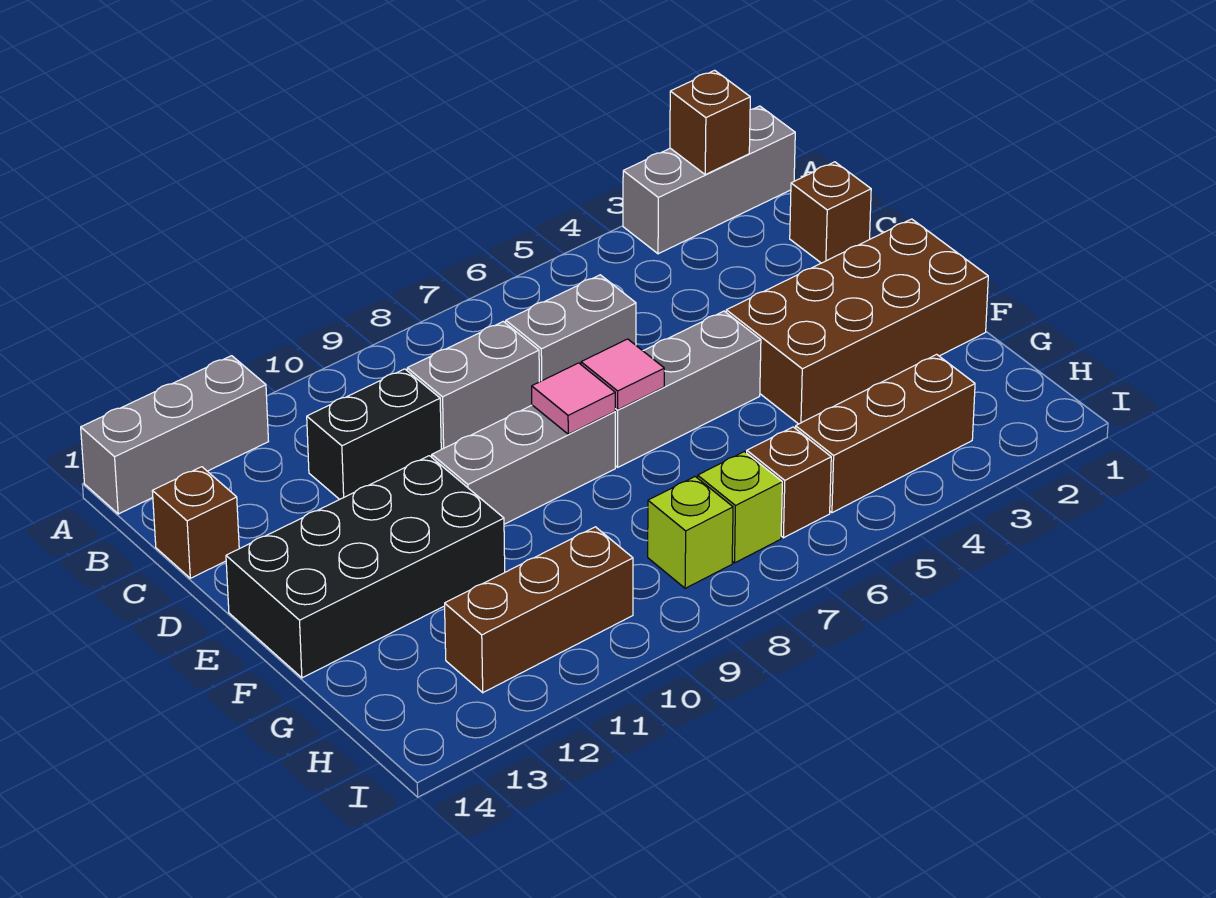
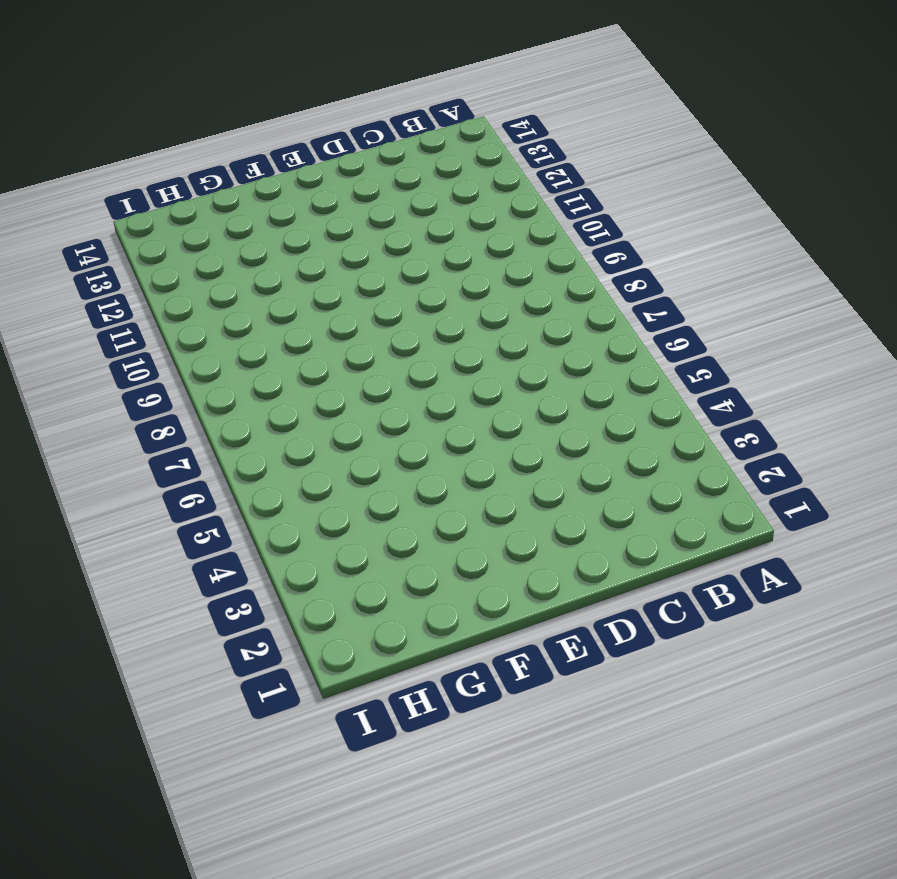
none -> grey 1x3 brick [623,106,795,254]
none -> grey 1x3 brick [81,356,268,514]
none -> brown 1x1 brick [790,162,871,263]

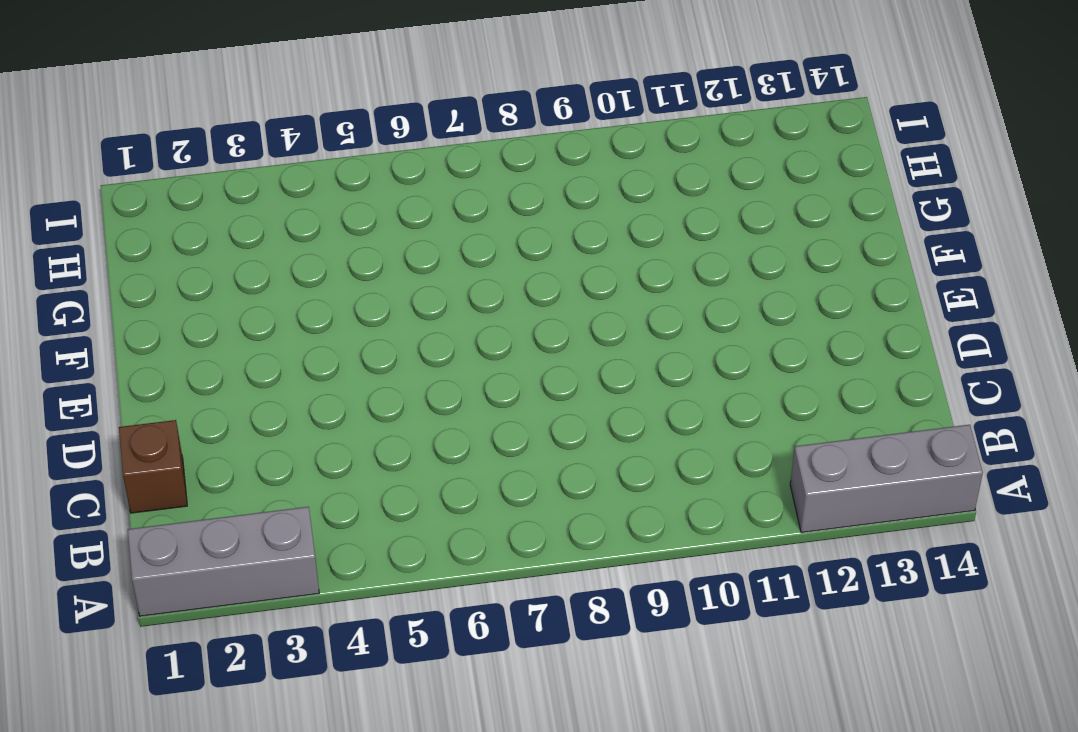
none -> grey 1x2 brick [506,275,636,382]
none -> grey 1x2 brick [407,321,539,449]
none -> black 1x2 brick [307,369,441,499]

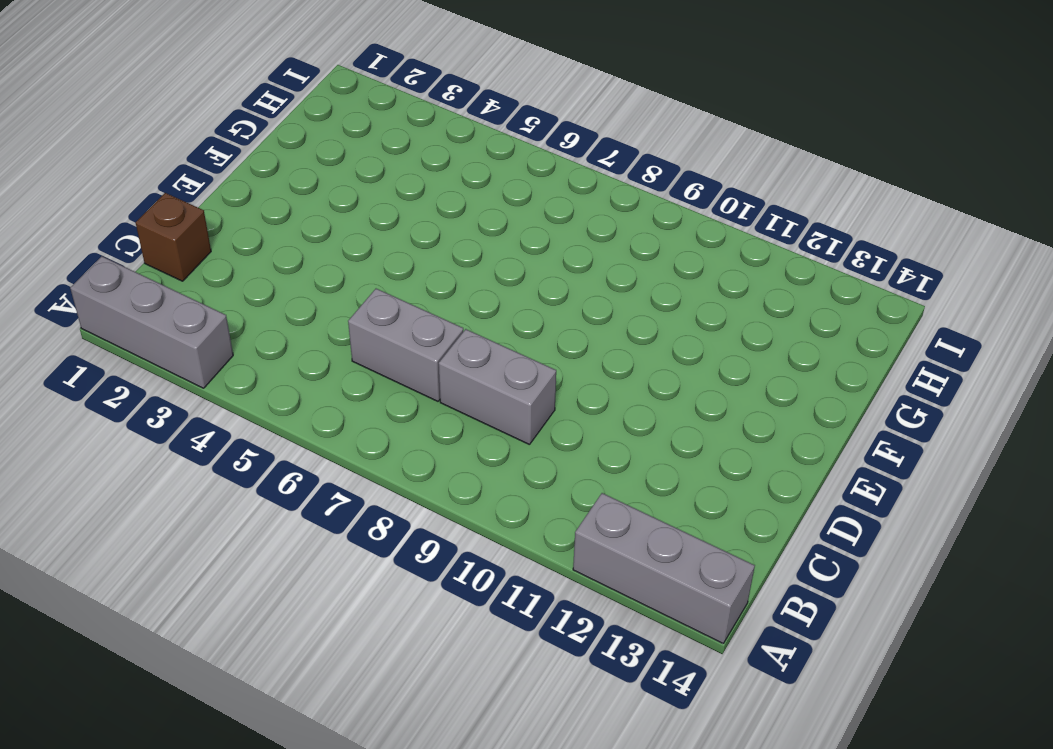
none -> black 1x2 brick [307,369,441,499]
none -> brown 1x1 brick [152,467,239,578]
none -> brown 2x4 brick [726,219,988,424]

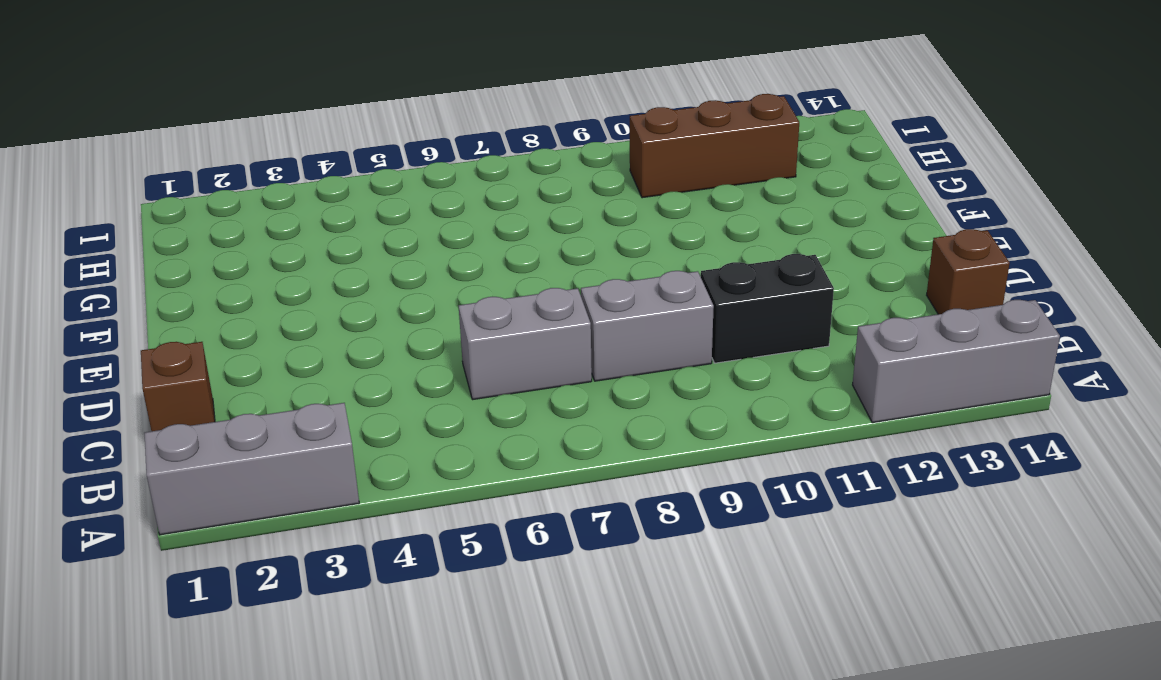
none -> brown 2x4 brick [726,219,988,424]
none -> grey 1x3 brick [615,311,761,467]
none -> grey 1x3 brick [432,405,615,524]

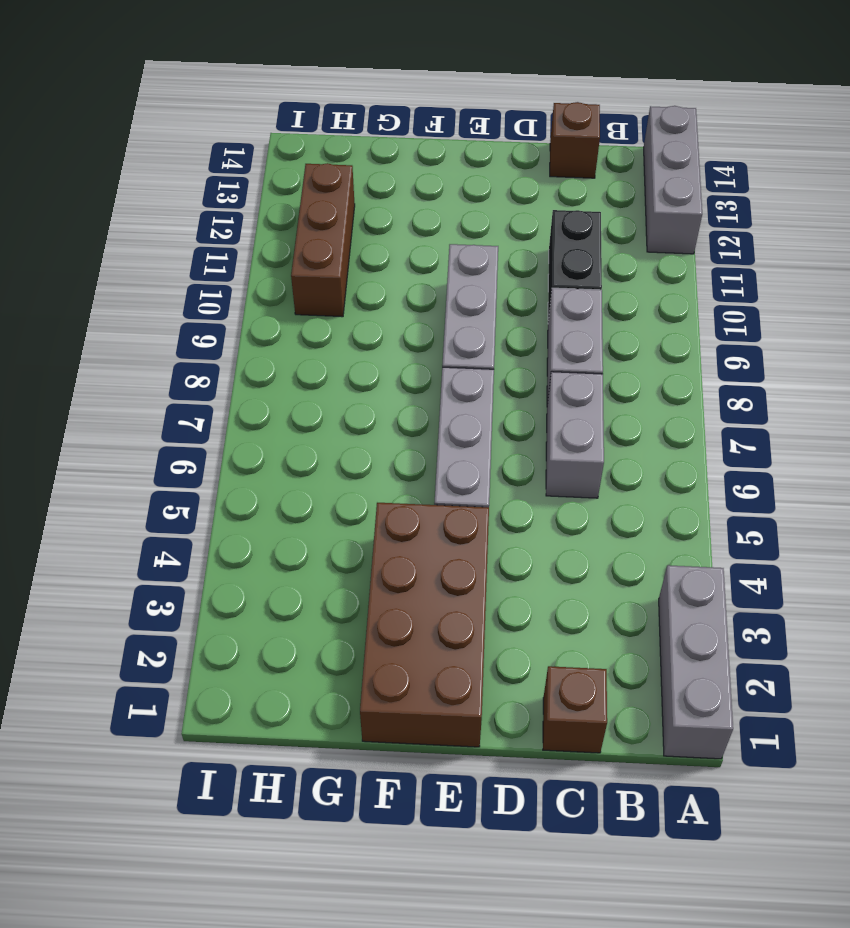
none -> black 2x4 brick [226,456,505,678]
none -> brown 1x3 brick [795,354,975,513]
none -> brown 1x1 brick [747,427,831,538]

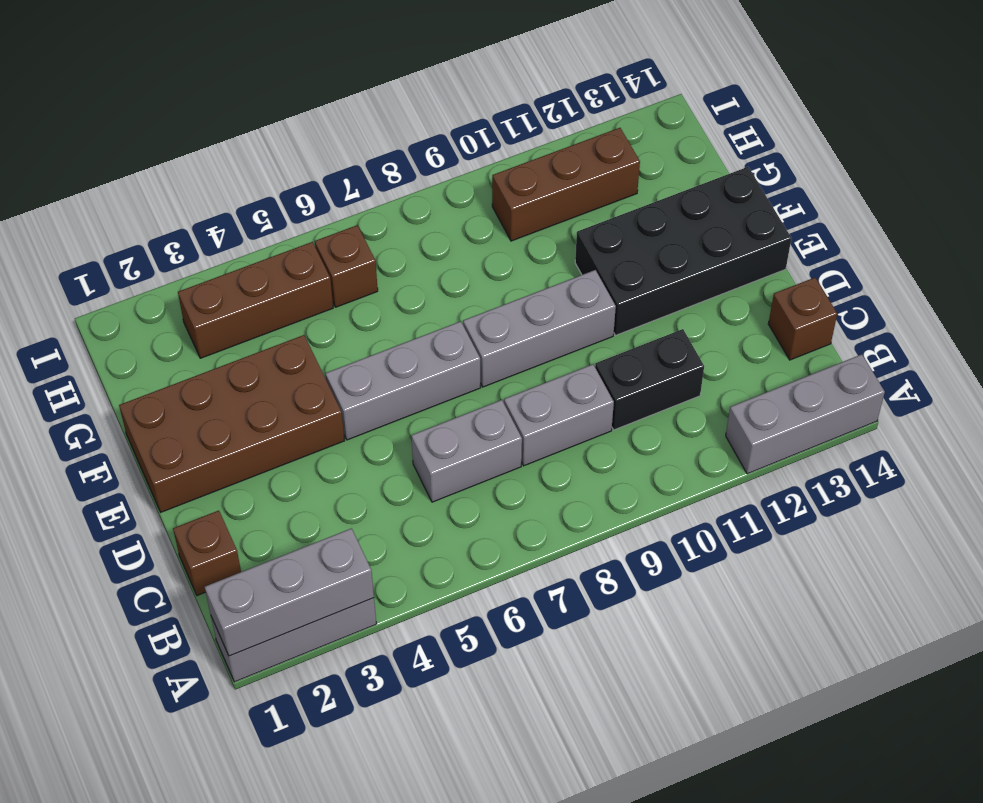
grey 1x3 brick [205,528,374,656] -> brown 1x1 brick [670,70,750,174]
none -> lime 1x1 brick [698,452,782,563]
none -> lime 1x1 brick [648,477,733,588]
none -> pink 1x1 tile [581,339,664,410]

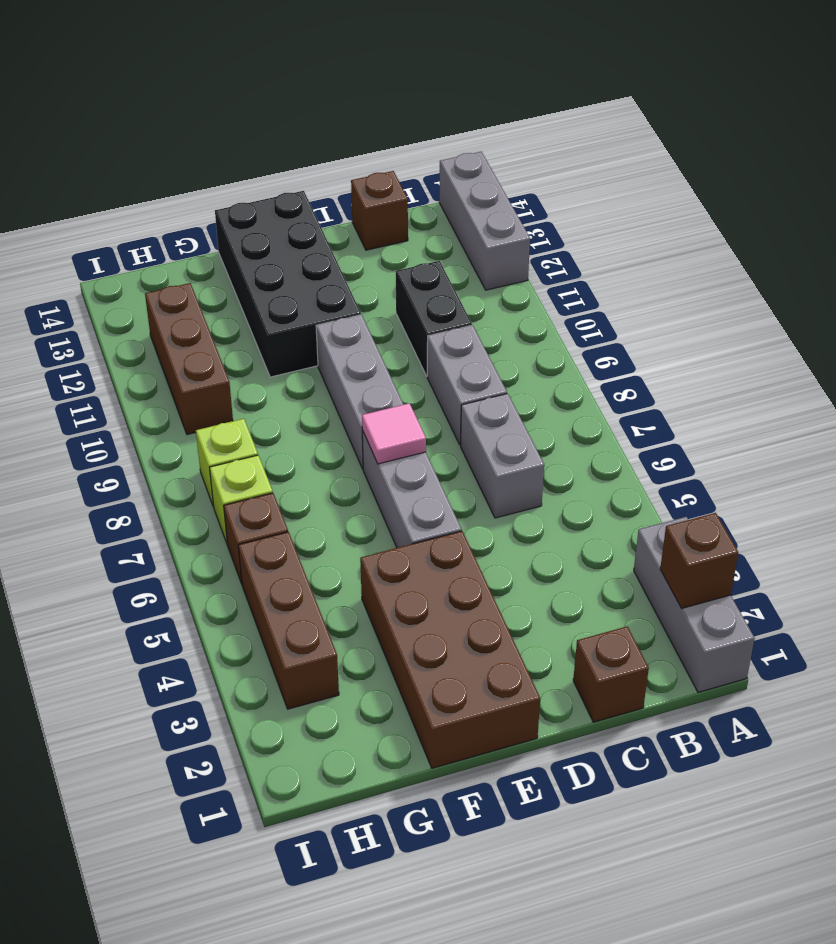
none -> pink 1x1 tile [532,363,615,434]

